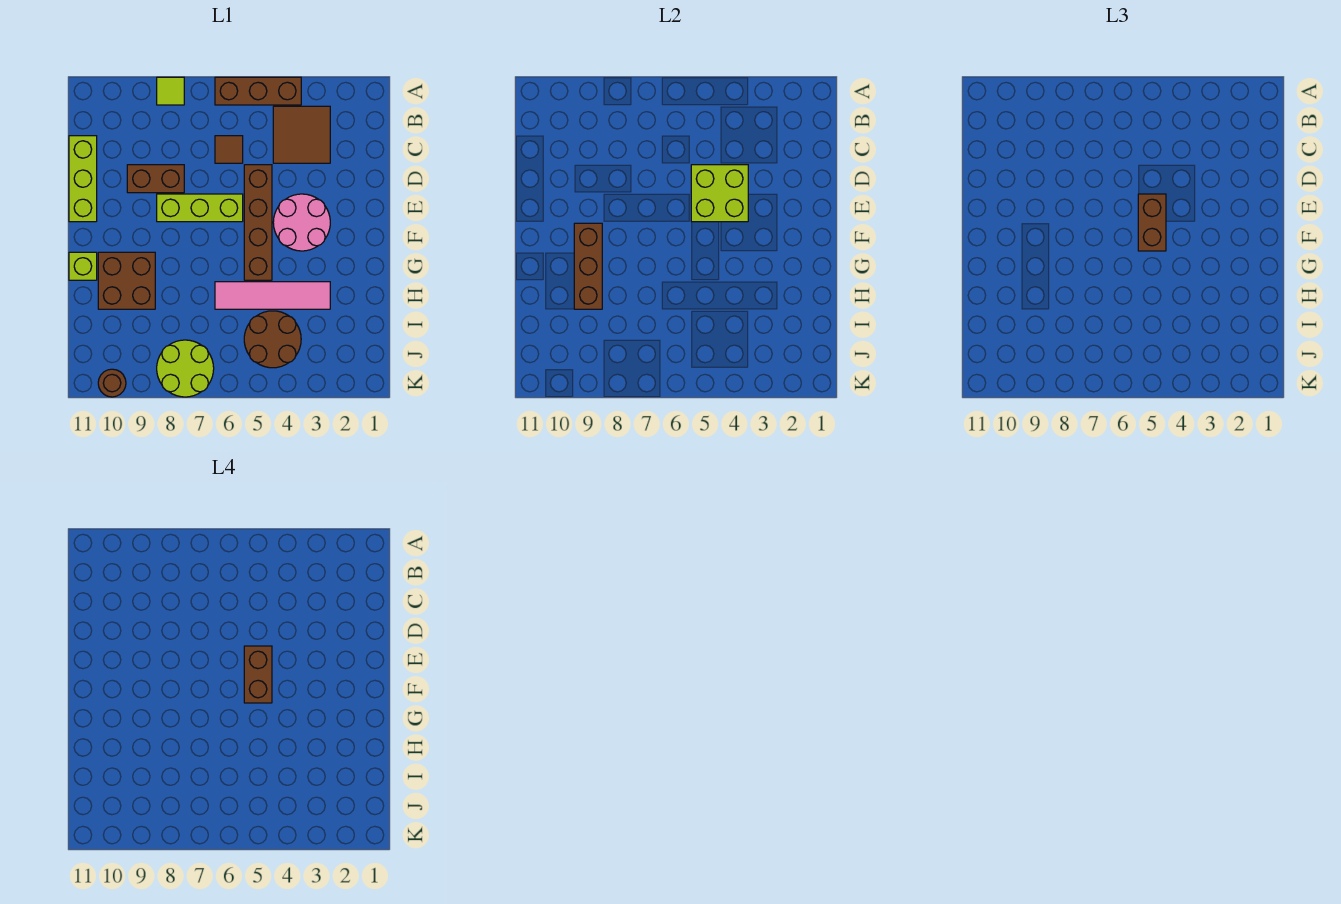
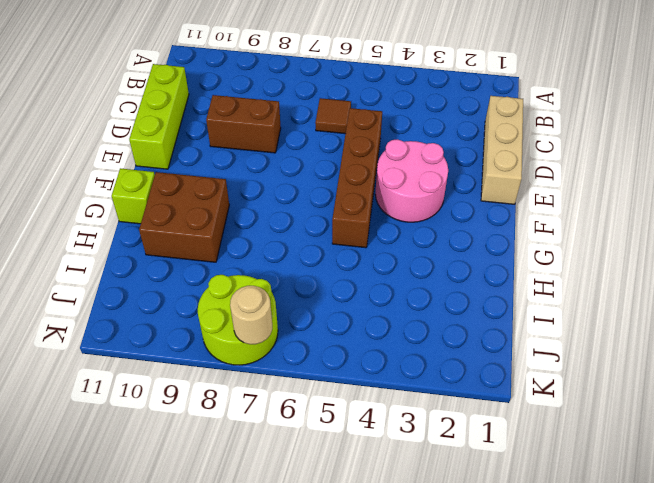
tan 1x3 brick [481,96,523,204] -> none
tan 1x1 round brick [230,286,272,344] -> none
none -> brown 1x3 brick [215,77,301,105]
none -> lime 1x1 tile [157,77,184,105]
none -> brown 2x2 tile [273,106,330,163]

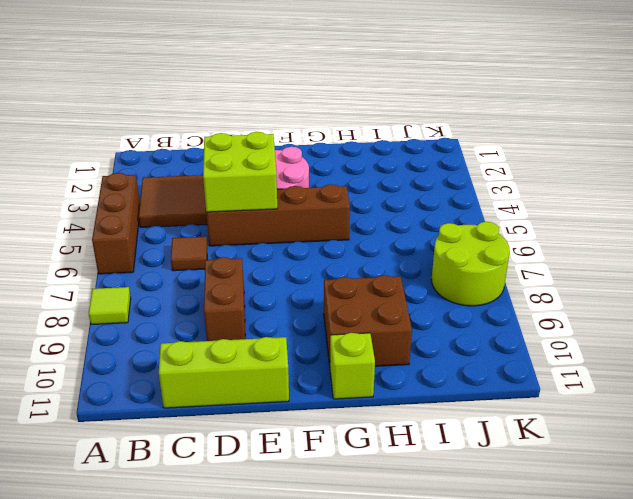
none -> lime 1x3 brick [157,194,243,222]
none -> pink 1x4 tile [215,282,330,309]
none -> brown 2x2 round brick [244,311,301,368]

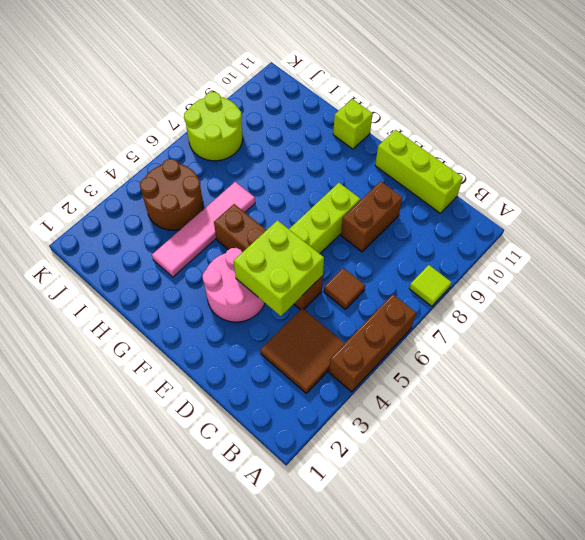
none -> brown 2x2 brick [98,252,155,309]
none -> brown 1x1 round brick [98,369,126,397]
none -> brown 1x3 brick [574,223,602,309]

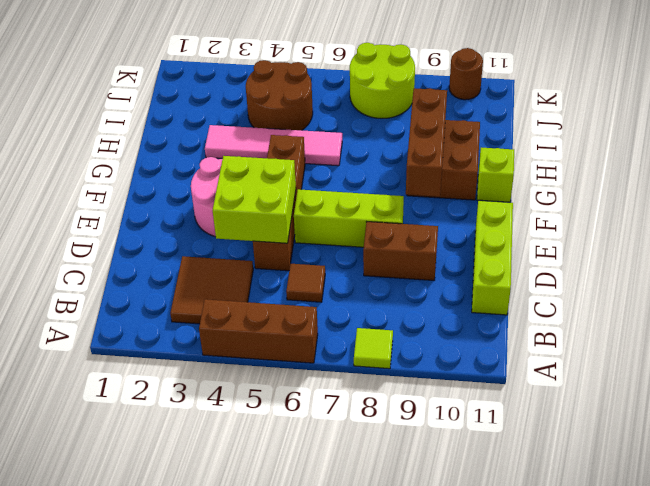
none -> brown 1x2 brick [1138,194,1166,251]
none -> brown 1x2 brick [244,646,272,703]

